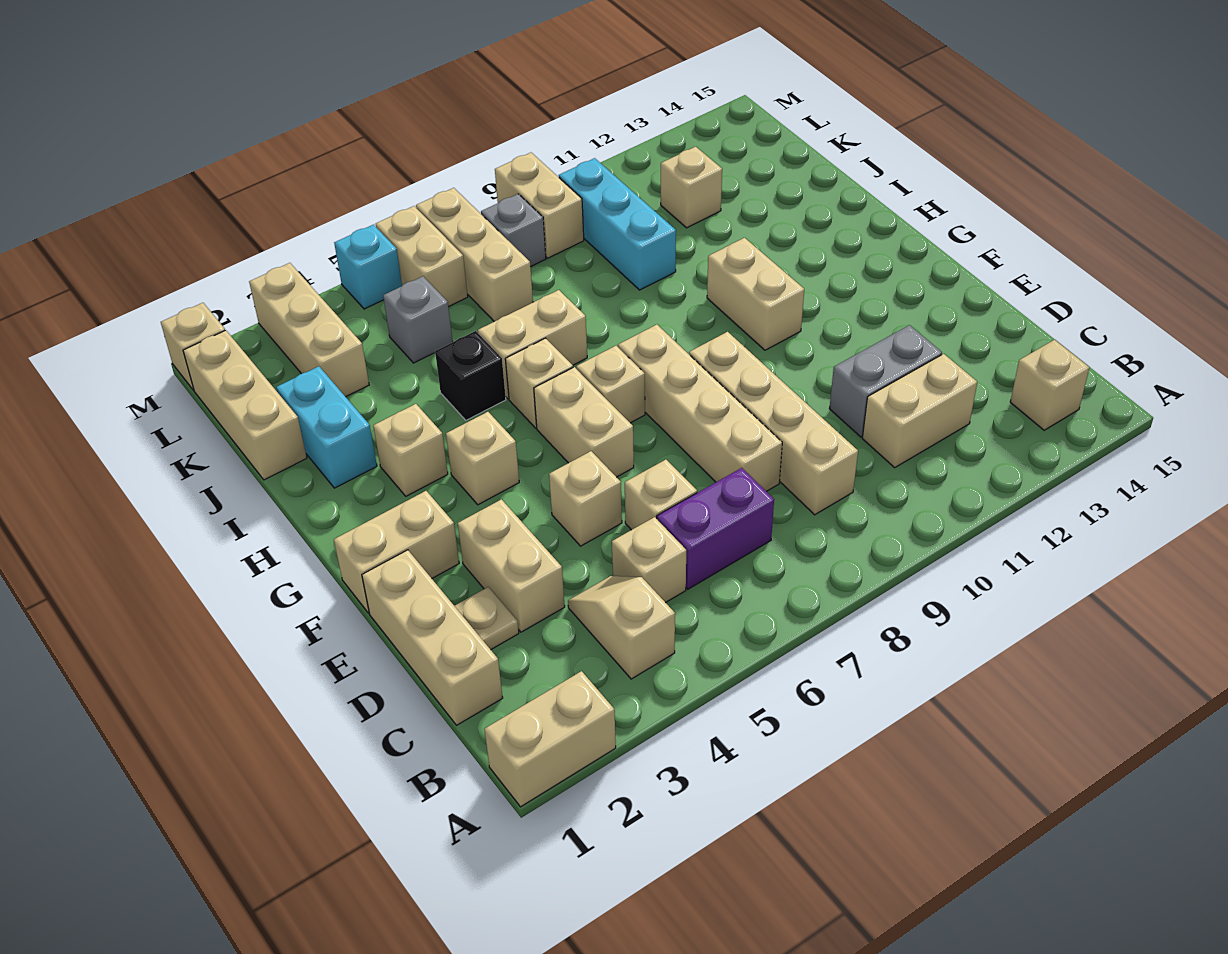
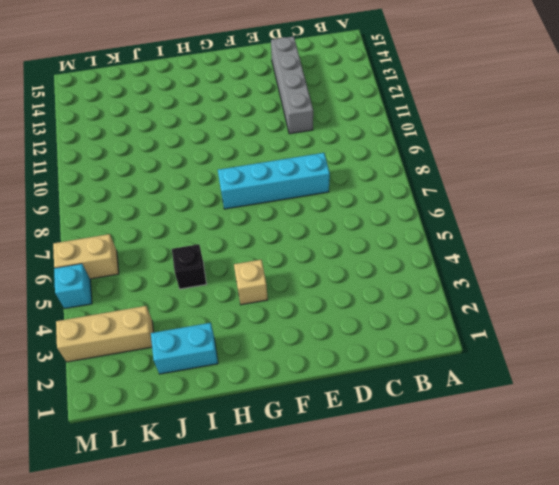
cyan 1x4 brick [218,153,330,209] -> tan 1x4 brick [618,325,782,491]
grey 1x4 brick [271,36,313,134] -> grey 1x2 brick [829,325,942,437]
none -> tan 1x2 brick [484,671,616,807]
none -> tan 1x2 slope [568,576,675,679]
none -> tan 1x1 brick [1010,340,1089,430]
none -> tan 1x3 brick [362,550,503,725]

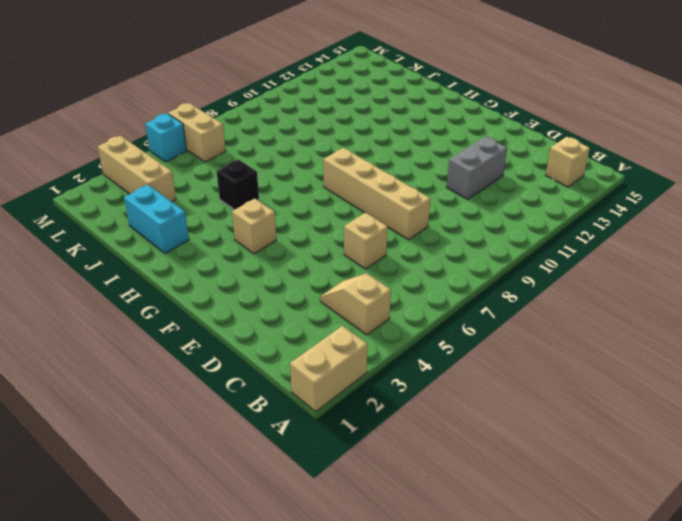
none -> tan 1x3 brick [362,550,503,725]
none -> tan 1x1 brick [612,517,686,603]
none -> purple 1x2 brick [657,468,774,589]
none -> tan 1x4 brick [689,332,858,515]

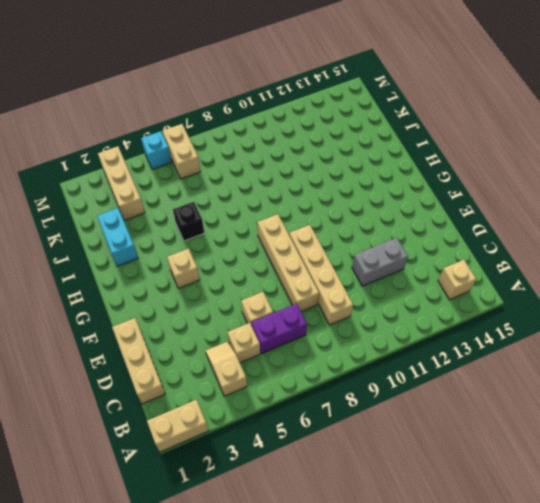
none -> tan 1x2 brick [862,354,977,467]
none -> tan 1x1 plate [455,587,519,650]
none -> tan 1x2 brick [458,499,565,632]
none -> tan 1x1 brick [549,451,622,546]

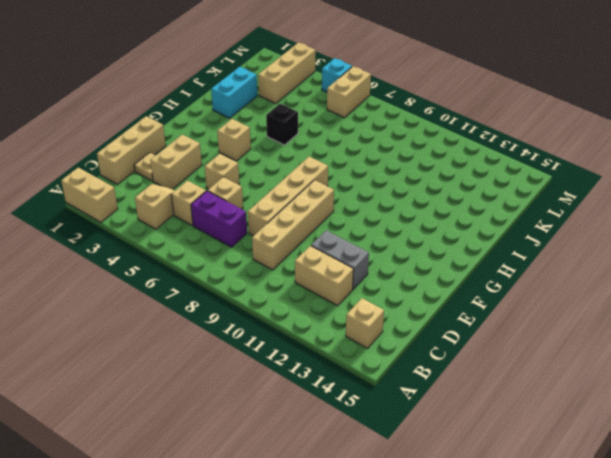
none -> tan 1x2 brick [334,491,459,613]
none -> tan 1x2 brick [534,367,634,477]
none -> tan 1x1 brick [576,346,645,423]
none -> tan 1x2 brick [707,238,804,350]

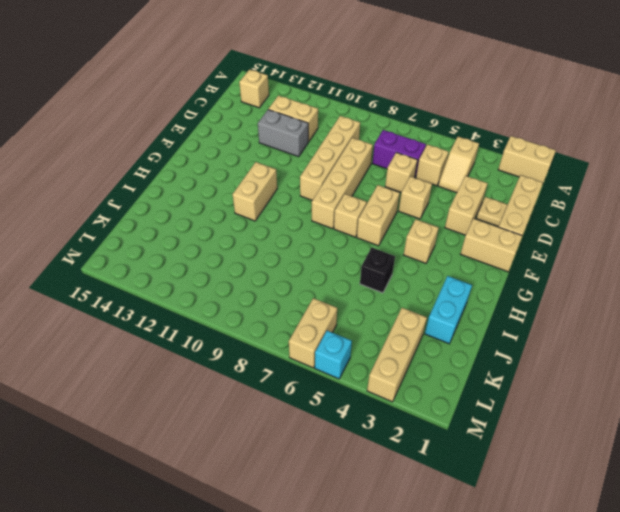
none -> tan 1x1 brick [373,404,448,496]
none -> tan 1x1 brick [505,338,573,428]
none -> tan 1x2 brick [478,290,587,399]
none -> tan 1x3 brick [183,330,307,480]

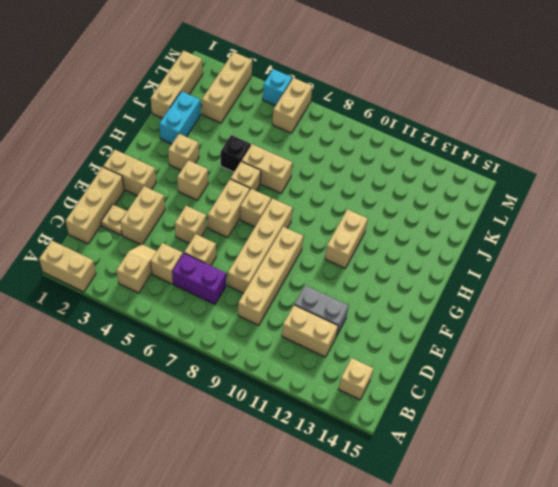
none -> cyan 1x3 brick [559,158,676,290]
none -> grey 1x1 brick [383,276,453,363]
none -> tan 1x3 brick [416,188,533,322]
none -> tan 1x1 brick [661,147,722,228]

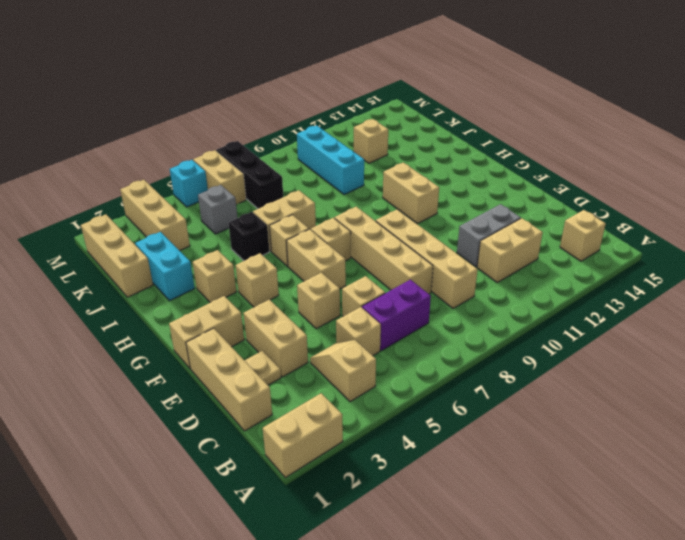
black 1x3 brick [216,141,283,209] -> tan 1x3 brick [416,188,533,322]
none -> grey 1x1 brick [481,194,546,267]
none -> tan 1x2 brick [495,153,584,258]
none -> tan 1x1 brick [161,303,225,390]

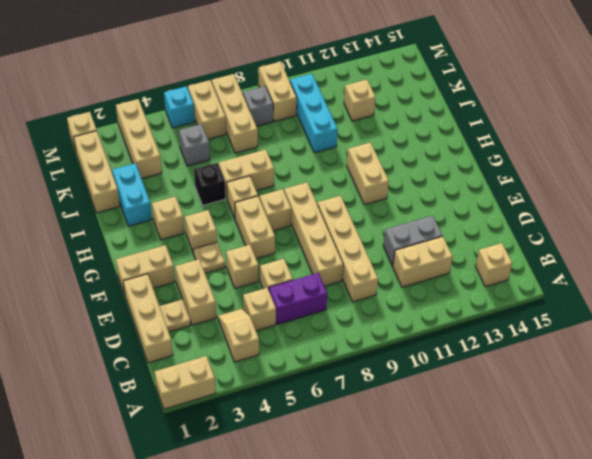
tan 1x1 plate [193,242,225,273] -> none

